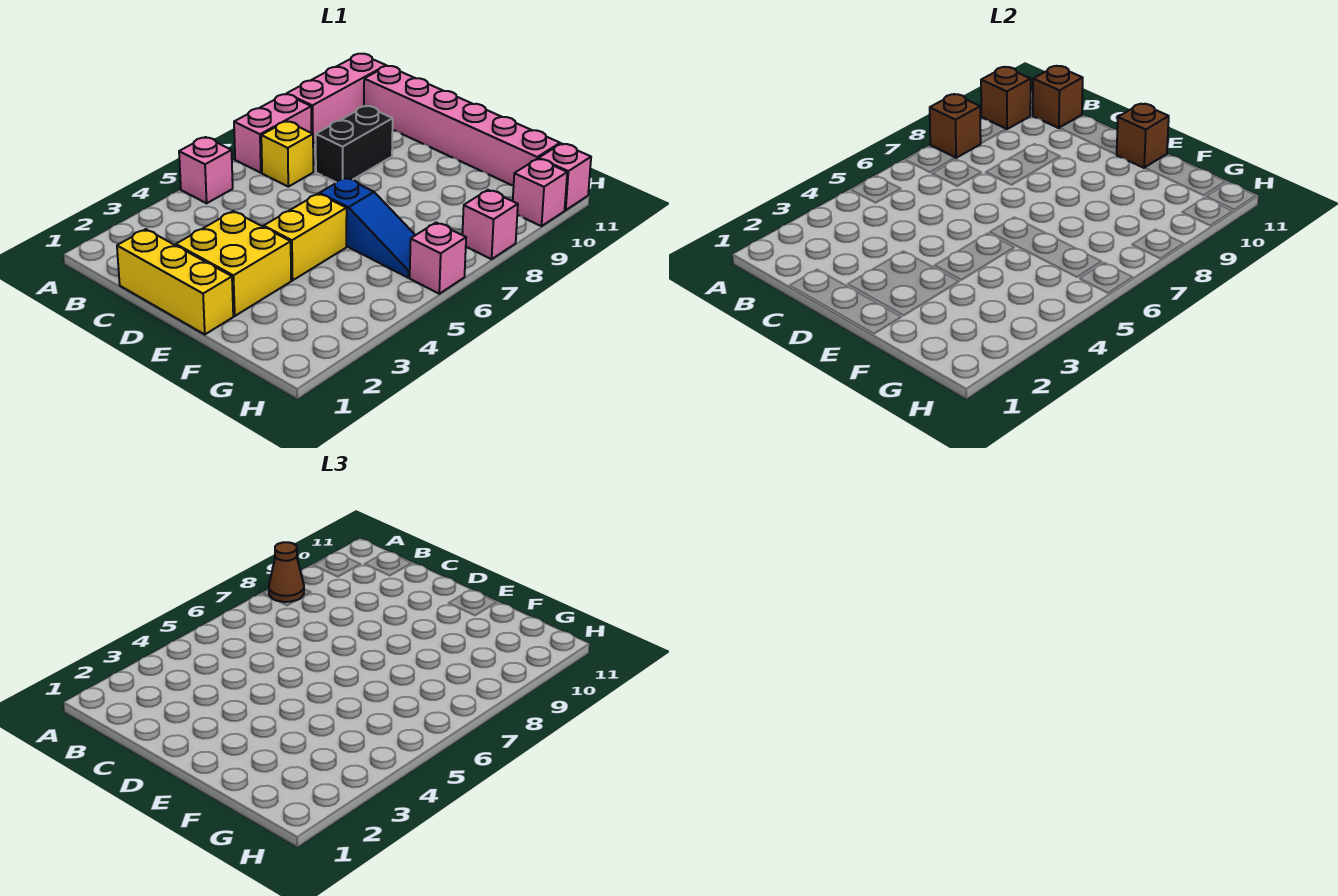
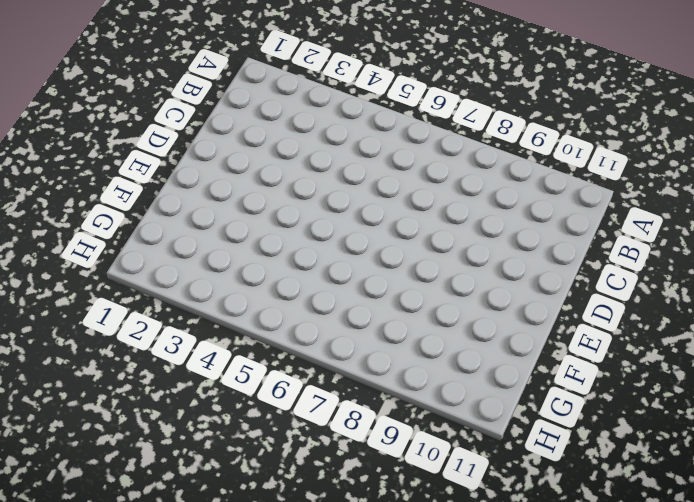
none -> pink 1x1 brick [179,137,233,203]
none -> pink 1x2 brick [234,94,311,173]
none -> pink 1x3 brick [287,54,386,143]

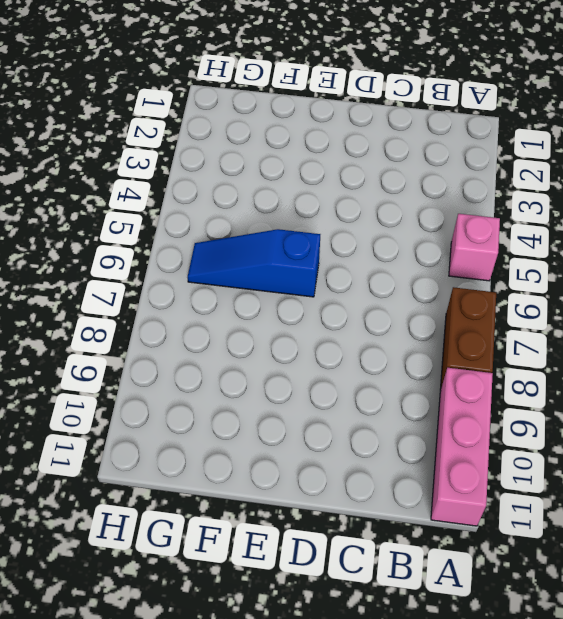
brown 1x2 brick [440,287,496,390] -> pink 1x2 brick [234,94,311,173]
none -> yellow 1x1 brick [261,121,313,187]
none -> pink 1x6 brick [364,66,560,186]
none -> yellow 1x3 brick [117,229,233,335]

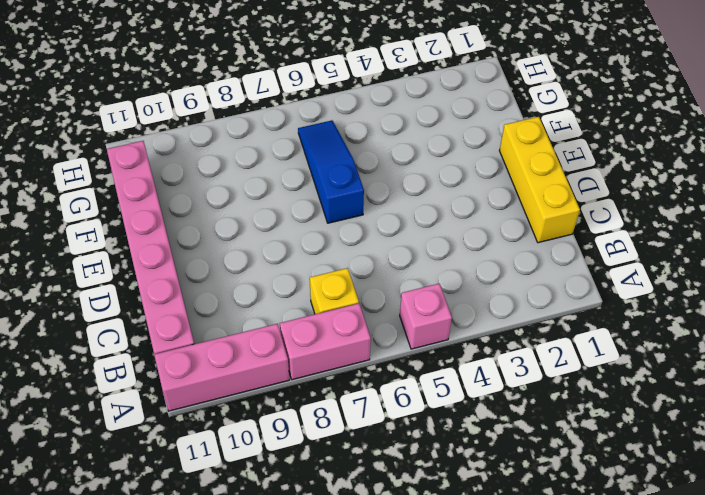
none -> black 1x2 brick [316,106,393,182]
none -> yellow 2x2 brick [176,211,291,316]
none -> yellow 1x2 brick [264,194,347,280]

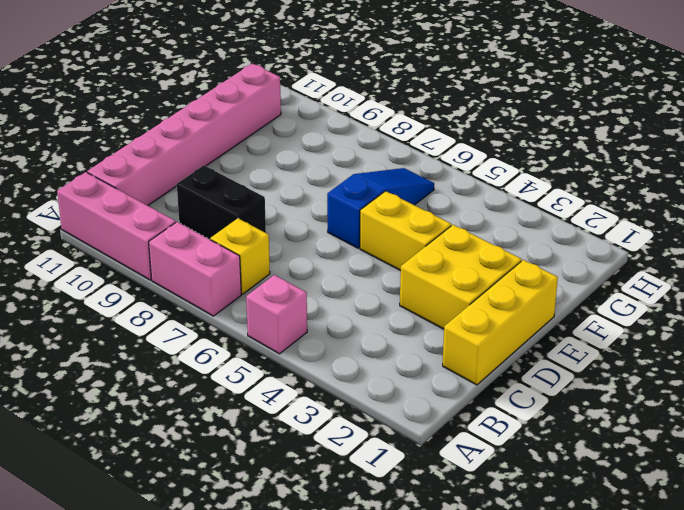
none -> pink 1x1 brick [410,223,466,294]
none -> pink 1x1 brick [462,190,518,259]
none -> pink 1x1 brick [513,159,567,226]

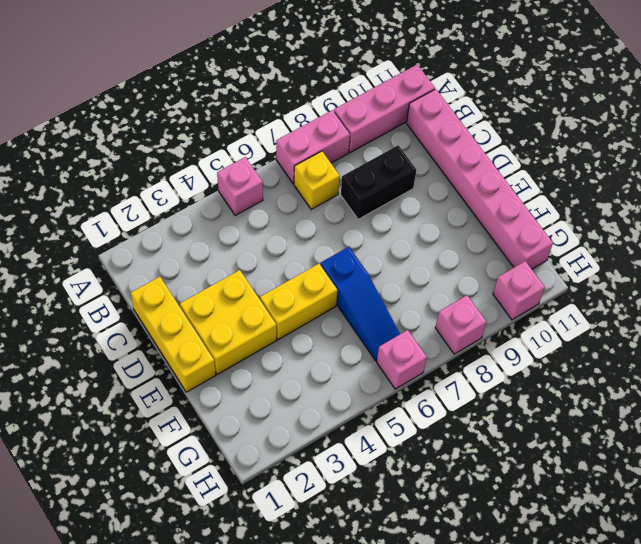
none -> pink 1x1 brick [539,144,591,210]
none -> brown 1x1 brick [930,94,981,158]
none -> brown 1x1 brick [981,67,1031,129]

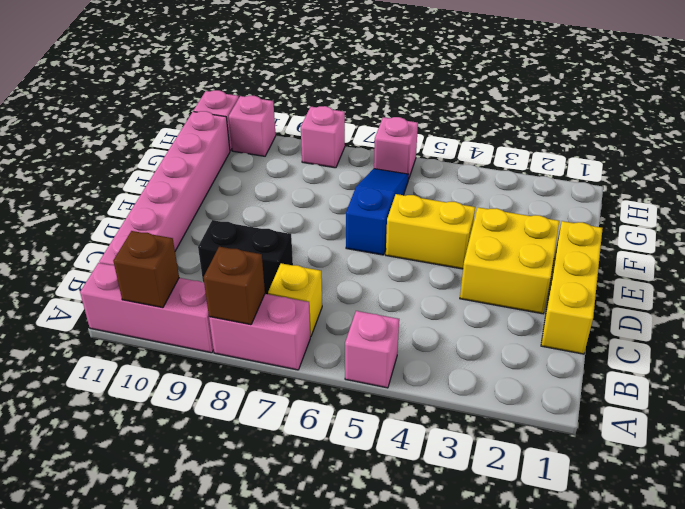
none -> brown 1x1 brick [1033,66,1083,128]
none -> brown 1x1 brick [1117,104,1169,168]
none -> brown 1x1 cone [269,542,304,602]

